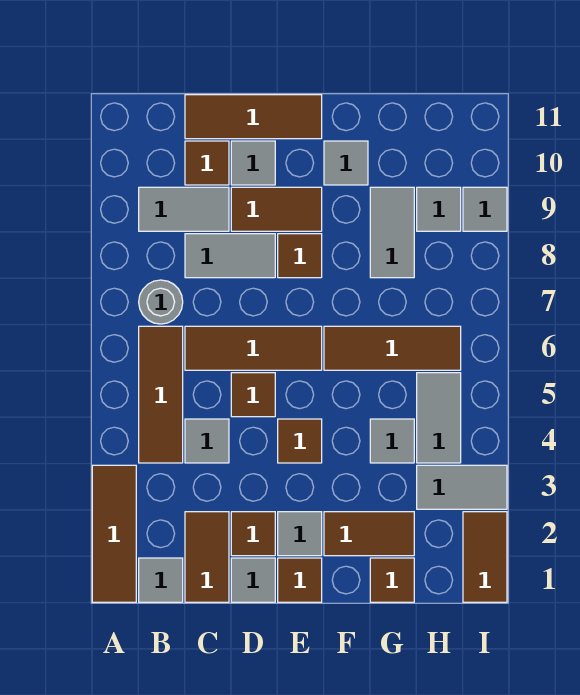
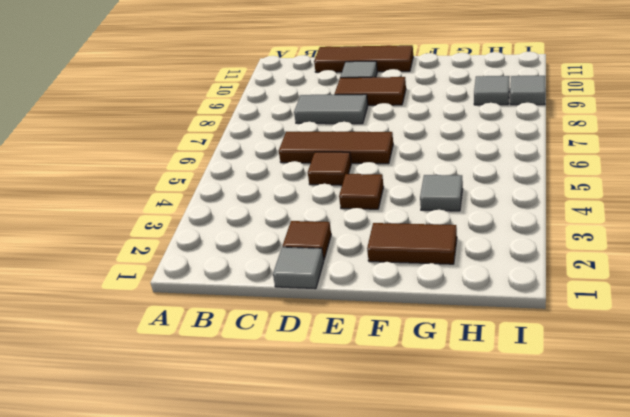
none -> brown 1x3 tile [92,465,136,602]
none -> grey 1x1 tile [139,558,183,602]
none -> brown 1x3 tile [139,326,183,463]
none -> grey 1x1 round brick [139,280,183,324]

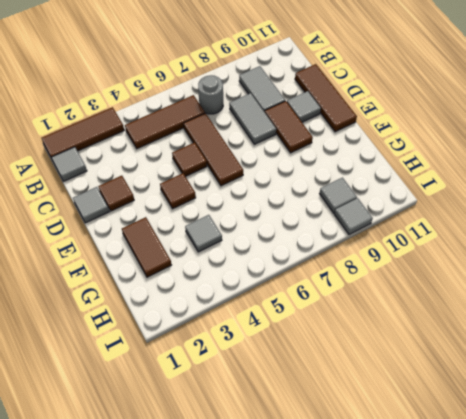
none -> brown 1x2 tile [185,512,229,602]
none -> grey 1x1 tile [185,419,229,463]
none -> brown 1x1 tile [185,141,229,185]
none -> brown 1x1 tile [278,558,322,602]

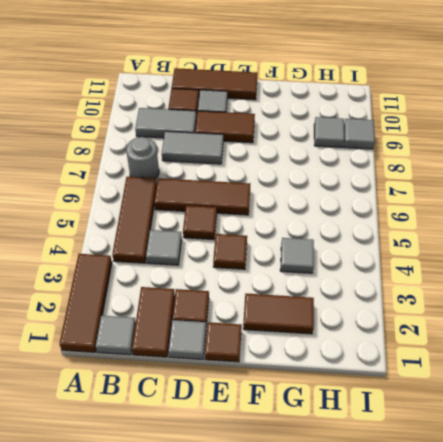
none -> grey 1x1 tile [278,512,322,556]
none -> brown 1x1 tile [278,234,322,278]
none -> brown 1x3 tile [324,326,461,370]
none -> grey 1x1 tile [324,141,368,185]

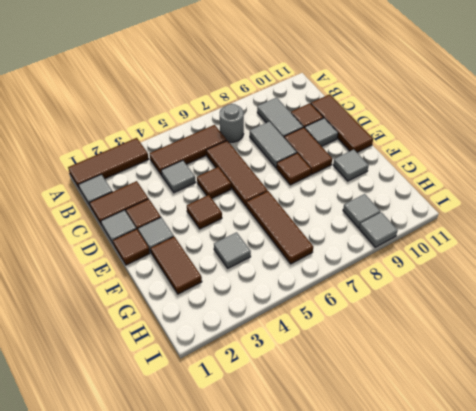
none -> brown 1x1 tile [370,558,414,602]
none -> grey 1x2 tile [370,187,414,278]
none -> grey 1x2 tile [417,465,507,509]
none -> grey 1x2 tile [417,373,461,463]

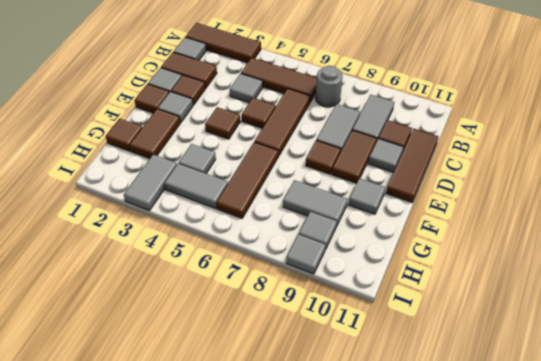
none -> brown 1x2 tile [463,512,507,602]

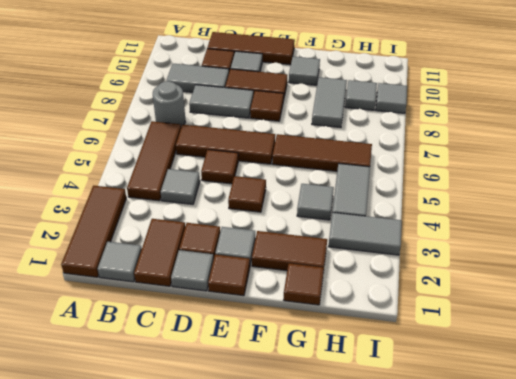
none -> brown 1x2 tile [463,512,507,602]

